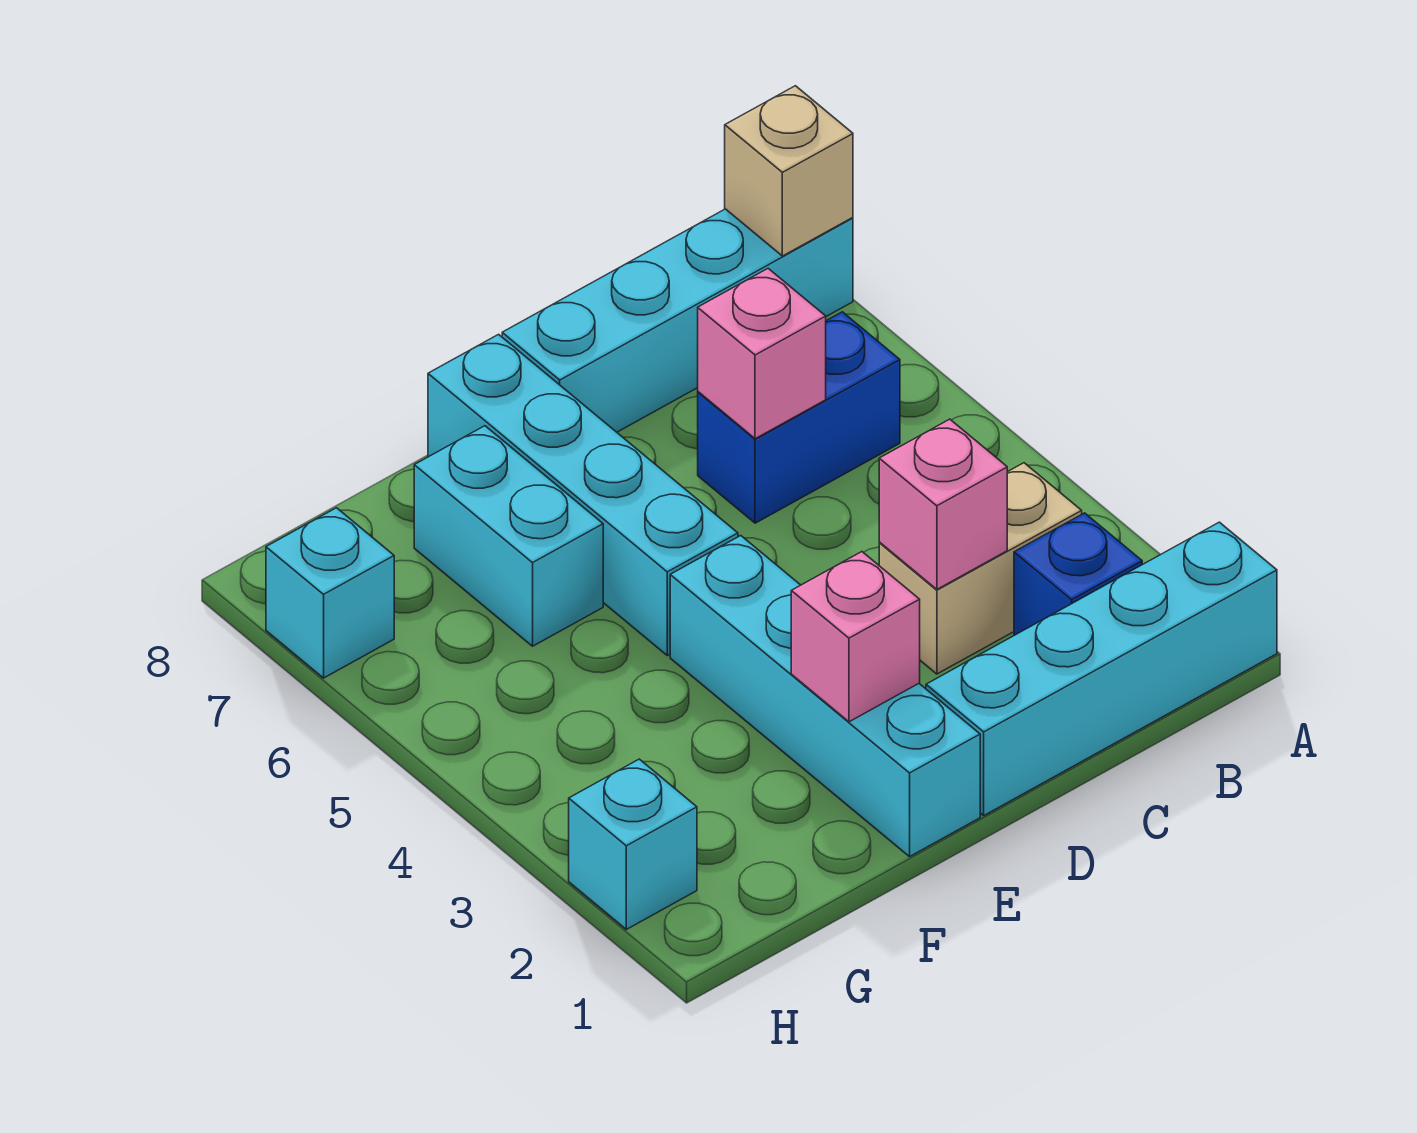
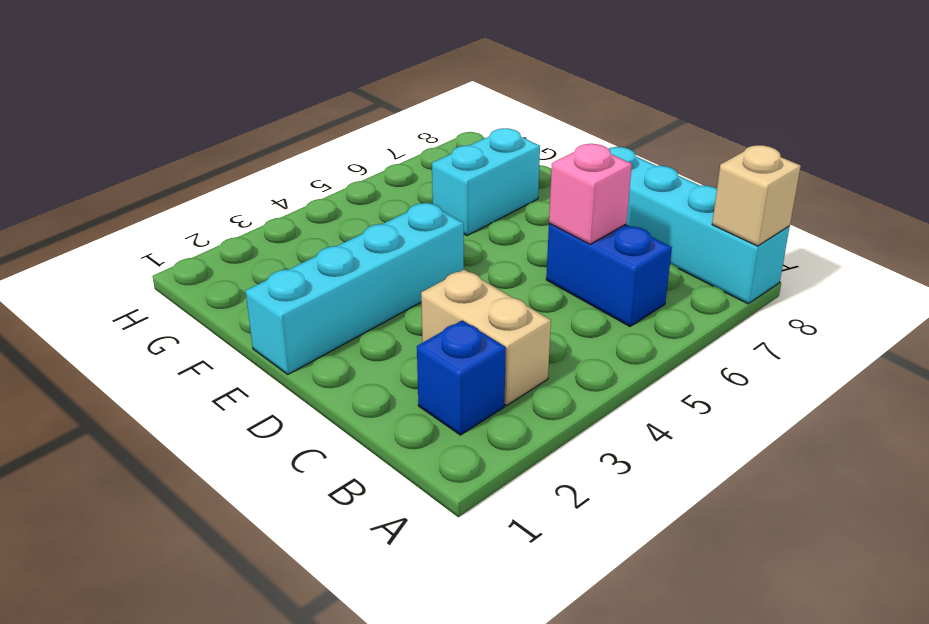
none -> cyan 1x4 brick [926,522,1277,815]
none -> cyan 1x4 brick [428,334,738,655]
none -> cyan 1x1 brick [569,759,697,929]

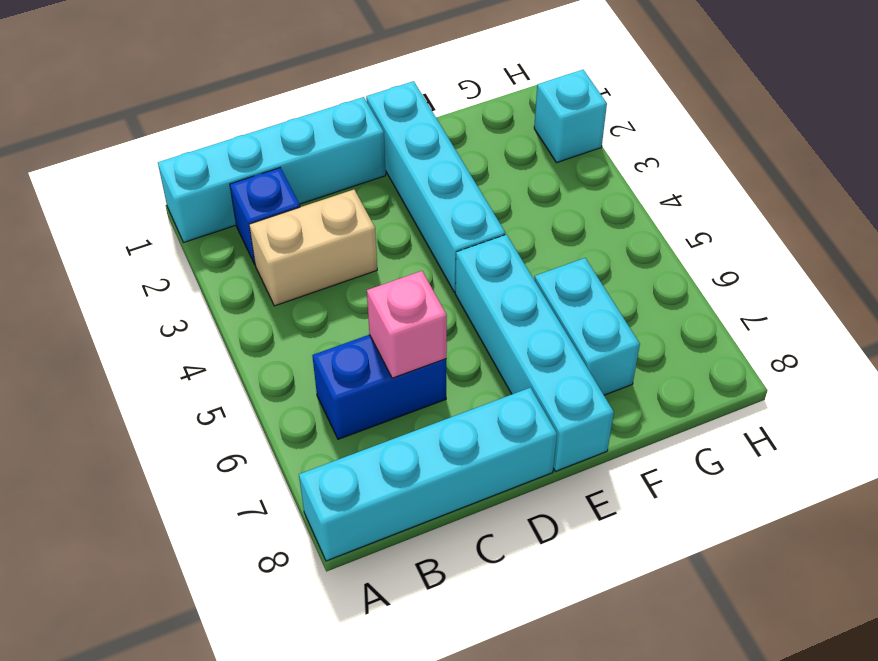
none -> cyan 1x1 brick [266,508,394,678]
none -> tan 1x1 brick [725,86,853,256]
none -> pink 1x1 brick [879,419,1007,589]

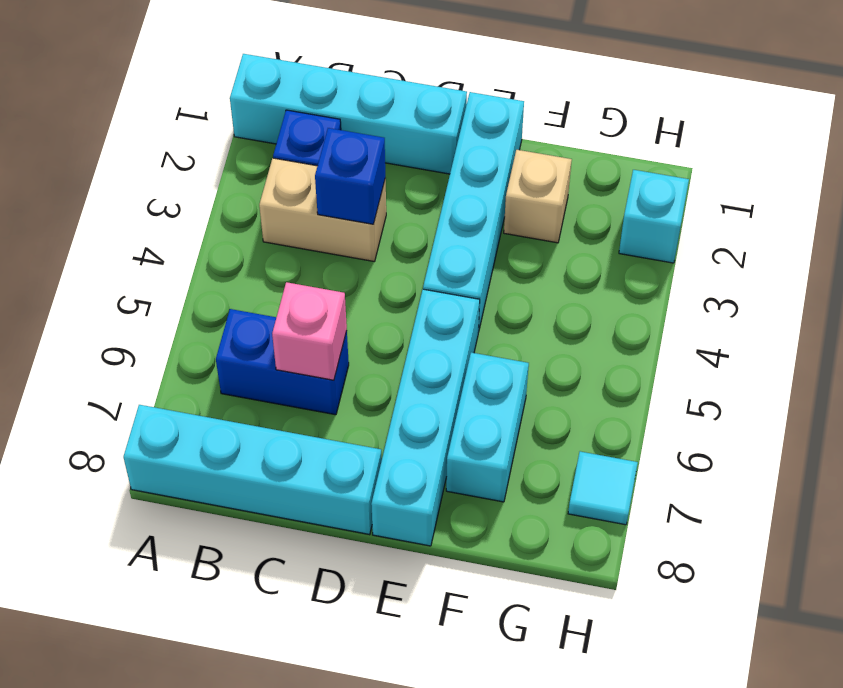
blue 1x1 brick [315,128,385,224] -> pink 1x1 brick [879,419,1007,589]
tan 1x1 brick [504,150,572,243] -> tan 1x1 brick moved to [725,86,853,256]
cyan 1x1 tile [568,451,638,525] -> cyan 1x1 brick [266,508,394,678]
none -> pink 1x1 brick [791,552,920,722]

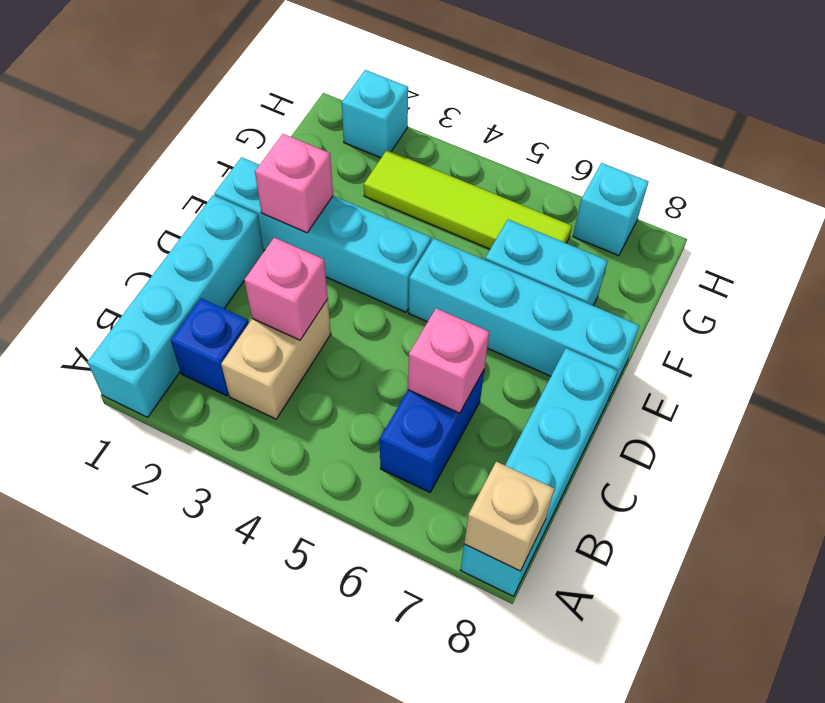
lime 1x4 tile [364,150,572,249] -> none

